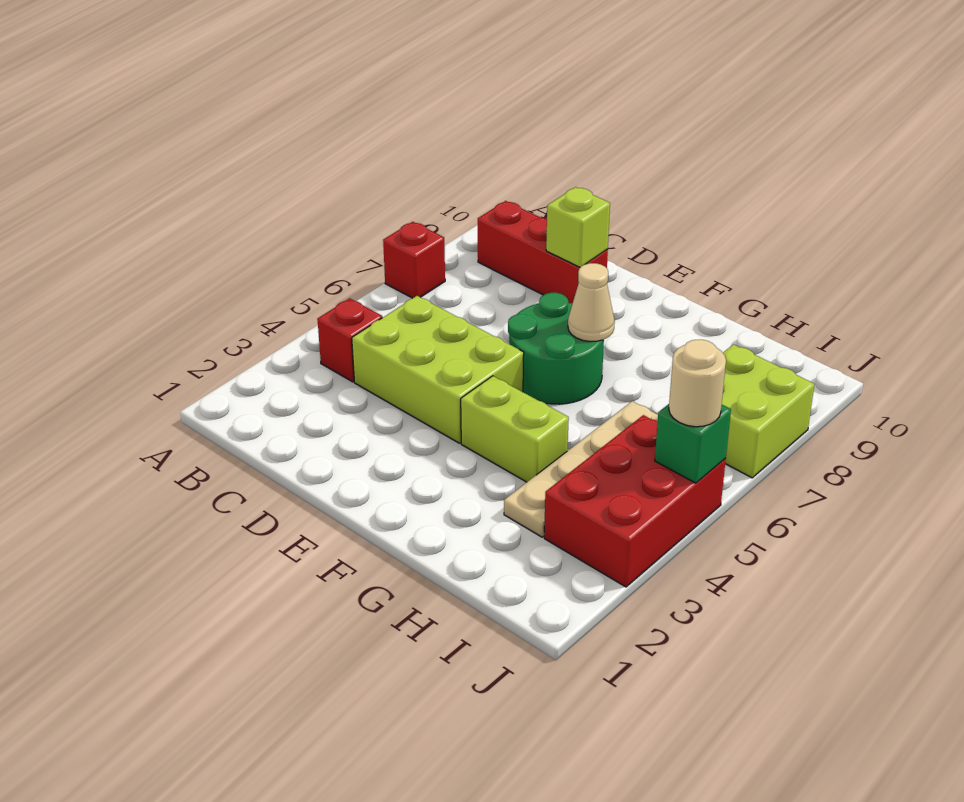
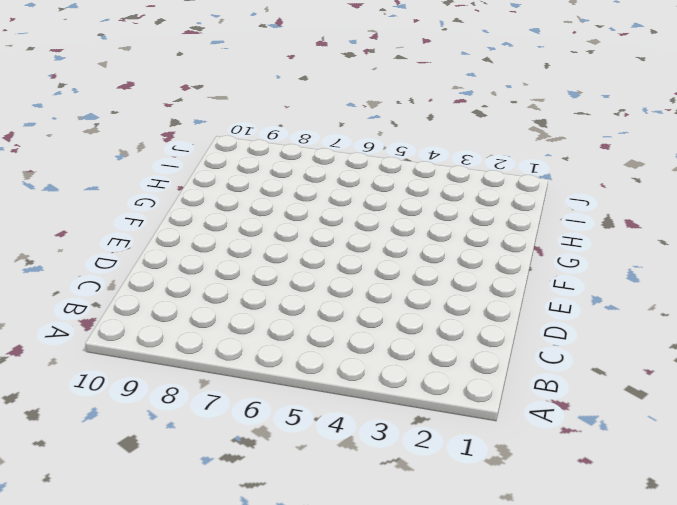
none -> red 1x1 brick [383,222,445,298]
none -> red 1x1 brick [317,298,382,382]
none -> red 1x3 brick [478,201,608,303]

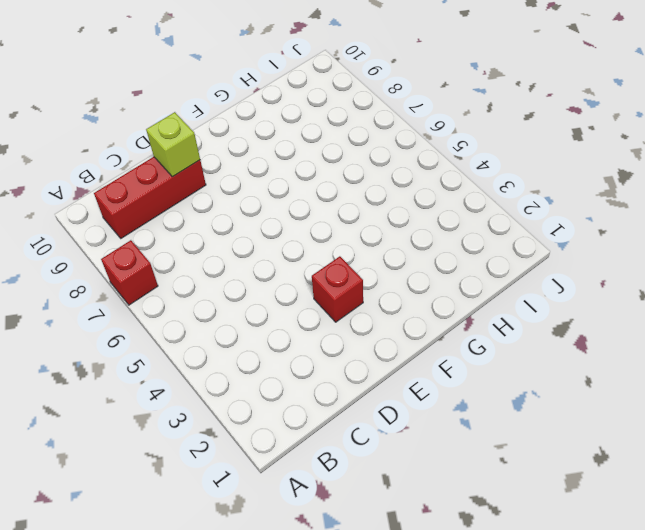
red 1x1 brick [312,256,363,322] -> red 1x1 brick moved to [317,298,382,382]
none -> lime 2x3 brick [352,296,524,443]
none -> green 2x2 round brick [508,293,604,404]
none -> lime 1x2 brick [461,376,569,482]

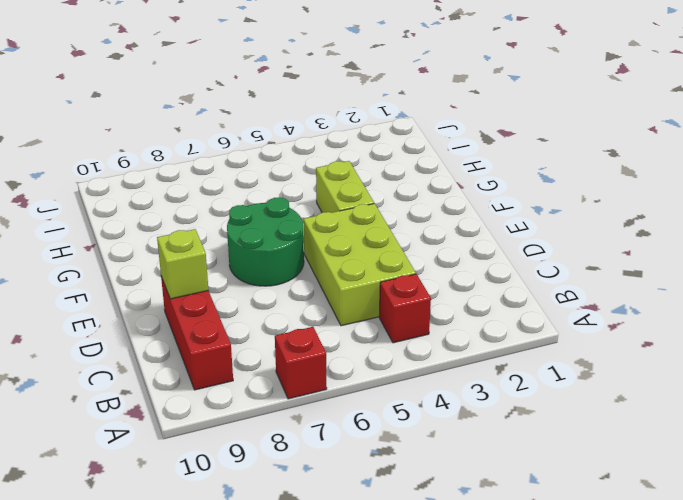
none -> tan 1x4 plate [504,401,658,537]
none -> red 2x3 brick [544,415,726,587]
none -> lime 2x2 brick [722,345,814,478]

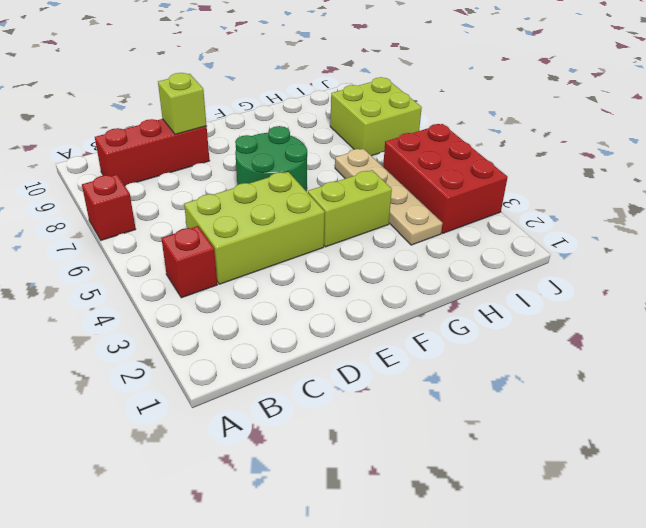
none -> tan 1x1 cone [568,263,615,342]
none -> green 1x1 brick [655,404,731,483]
none -> tan 1x1 round brick [669,340,726,427]

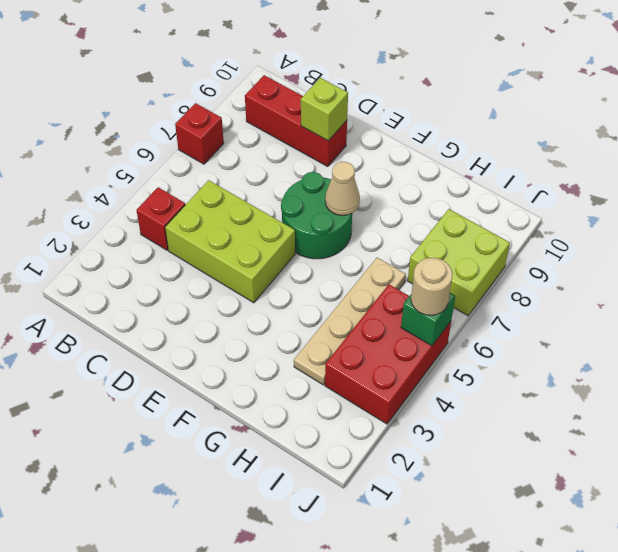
none -> lime 1x2 brick [461,376,569,482]

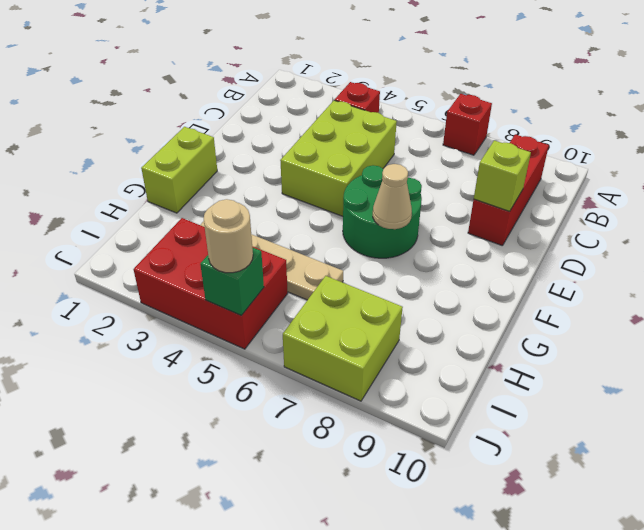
lime 1x2 brick [141,127,217,213] -> lime 1x2 brick moved to [461,376,569,482]

